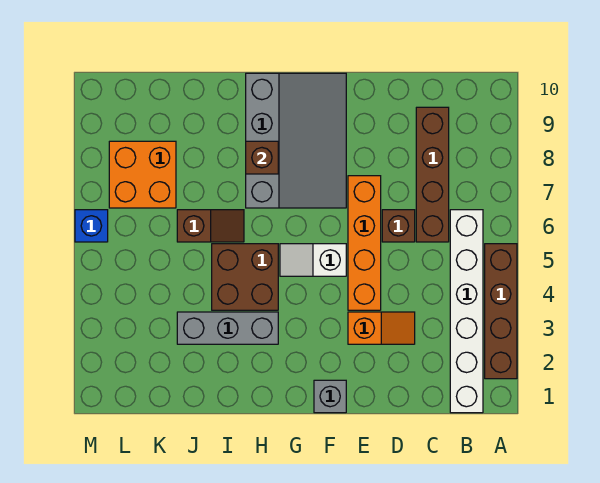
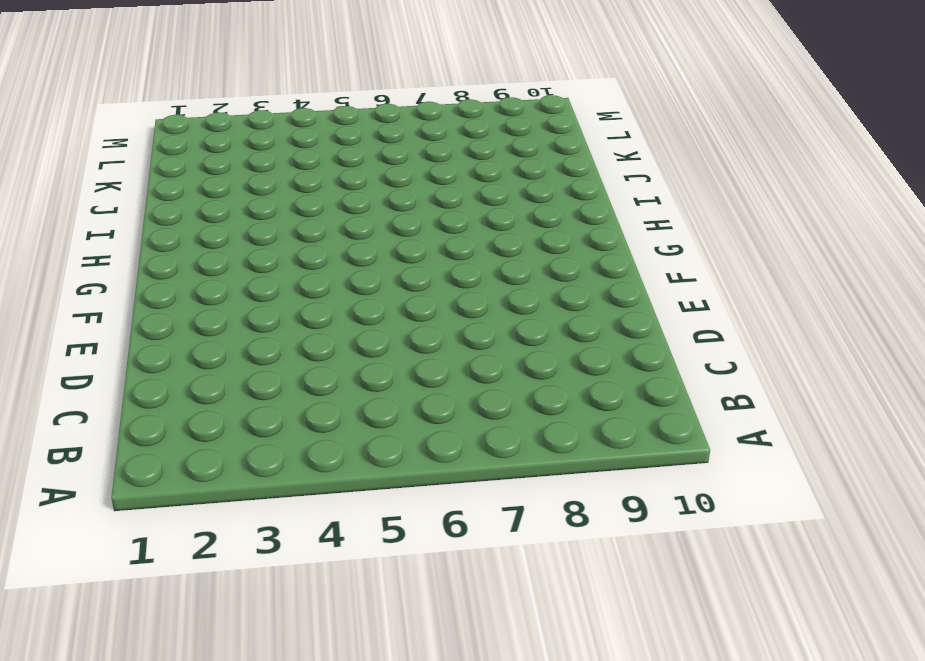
none -> brown 1x4 brick [485,244,517,379]
none -> white 1x6 brick [450,210,483,413]
none -> brown 1x4 brick [416,107,449,242]

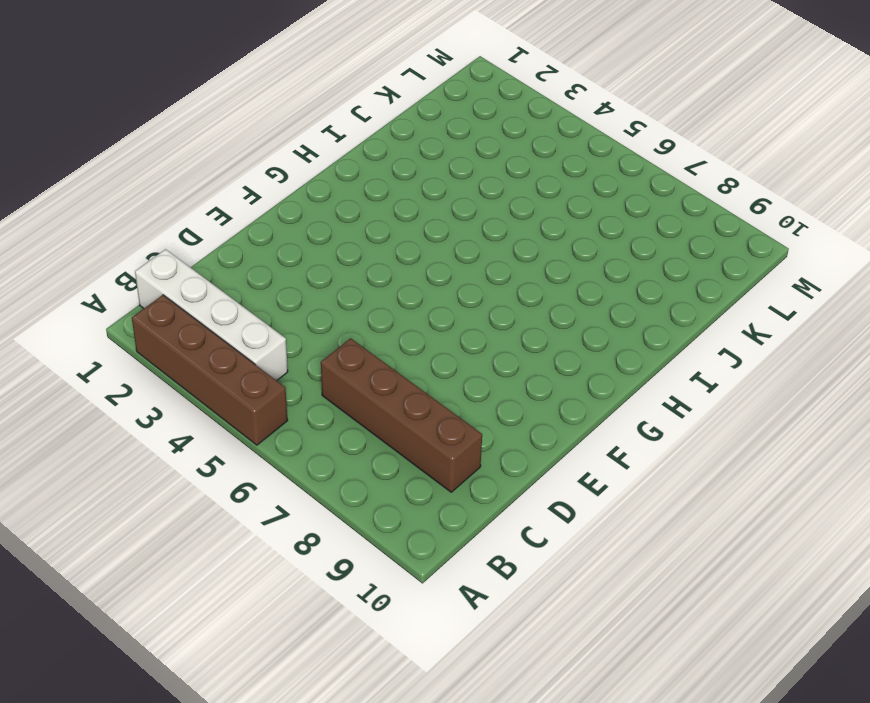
white 1x4 brick [135,249,288,381] -> white 1x6 brick [450,210,483,413]
none -> orange 1x2 slope [348,312,415,344]
none -> brown 1x1 brick [382,210,415,242]
none -> orange 1x4 brick [348,176,381,310]

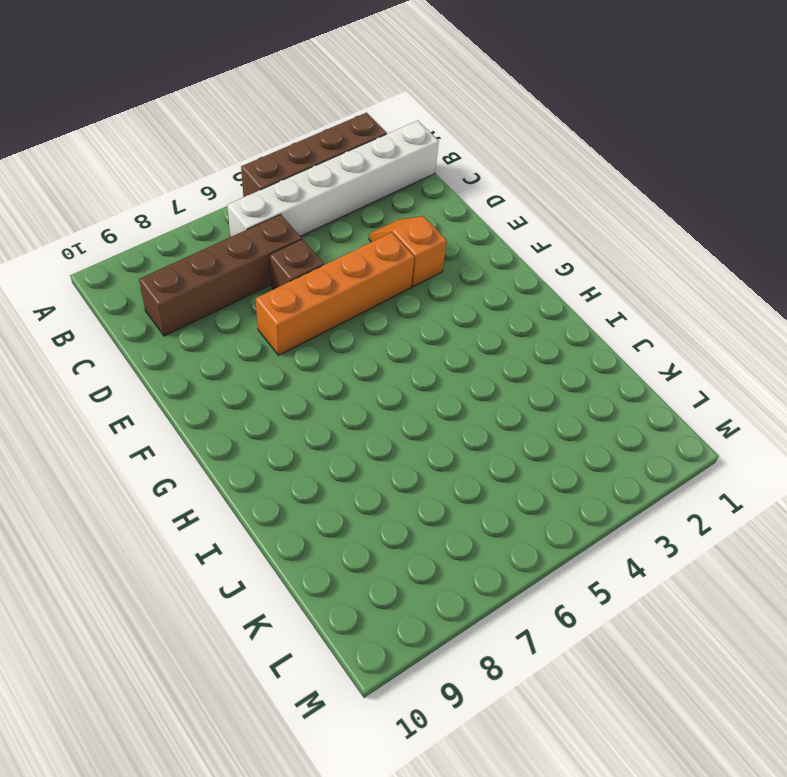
none -> grey 1x1 brick [314,380,346,413]
none -> white 1x2 slope [280,244,346,276]
none -> grey 3x4 slope [246,73,346,208]

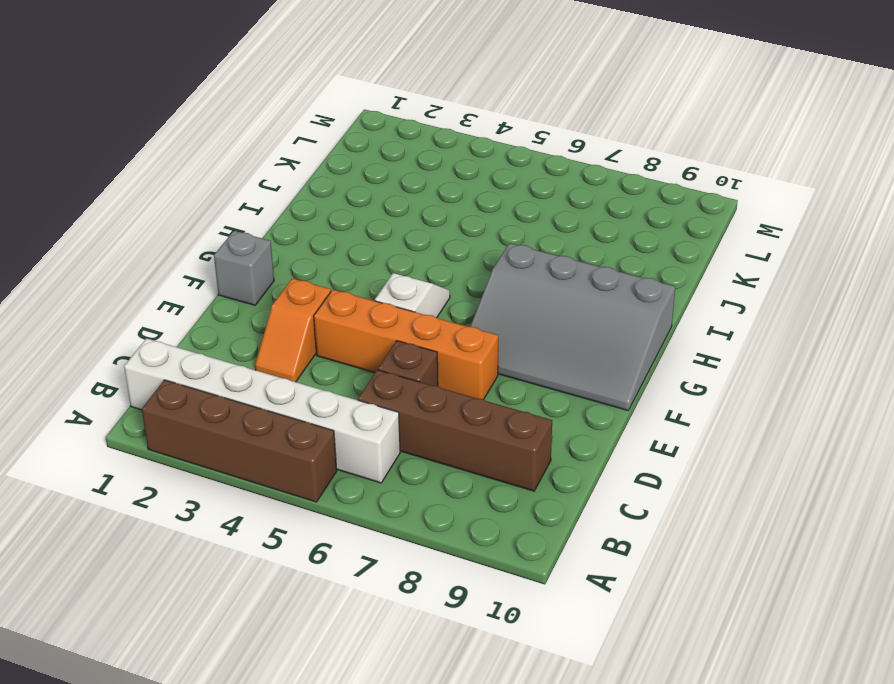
none -> grey 1x3 brick [177,312,278,344]
none -> brown 2x2 brick [212,244,278,310]
none -> brown 1x2 slope [177,210,244,242]

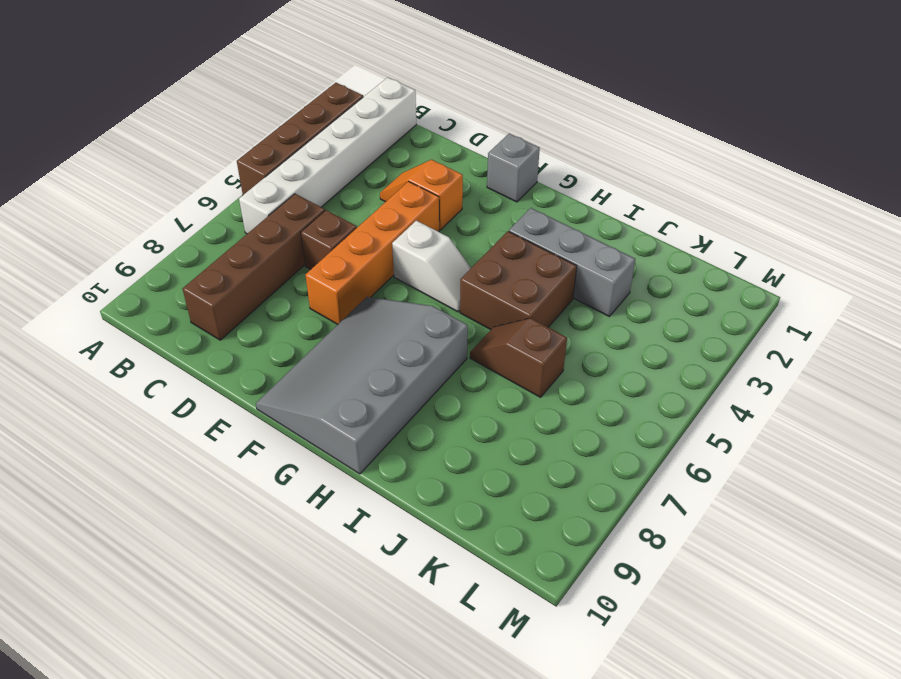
none -> orange 2x2 brick [109,141,176,208]
none -> blue 1x1 brick [75,210,108,242]
none -> brown 1x1 brick [246,141,278,174]

